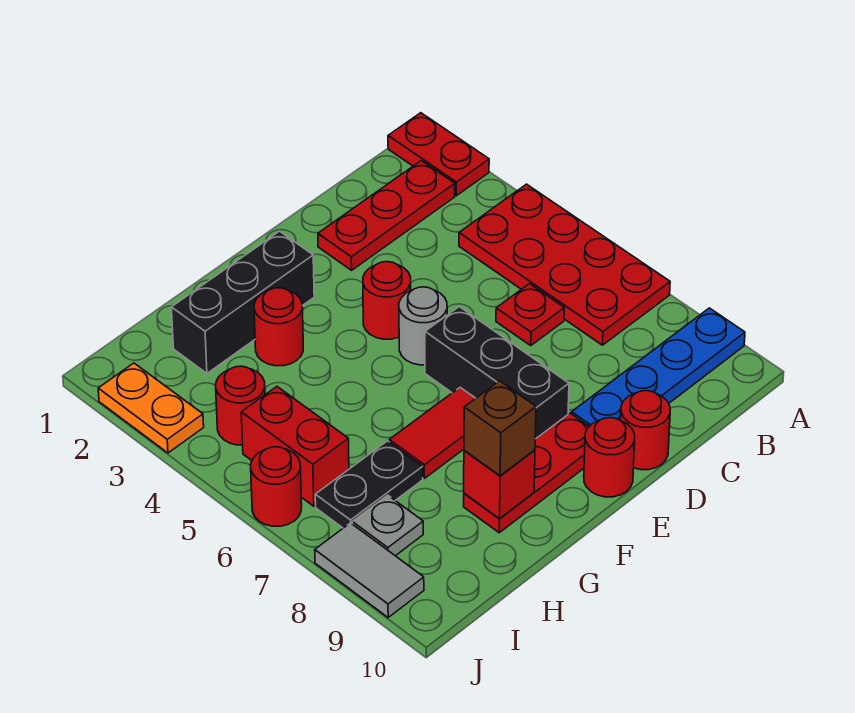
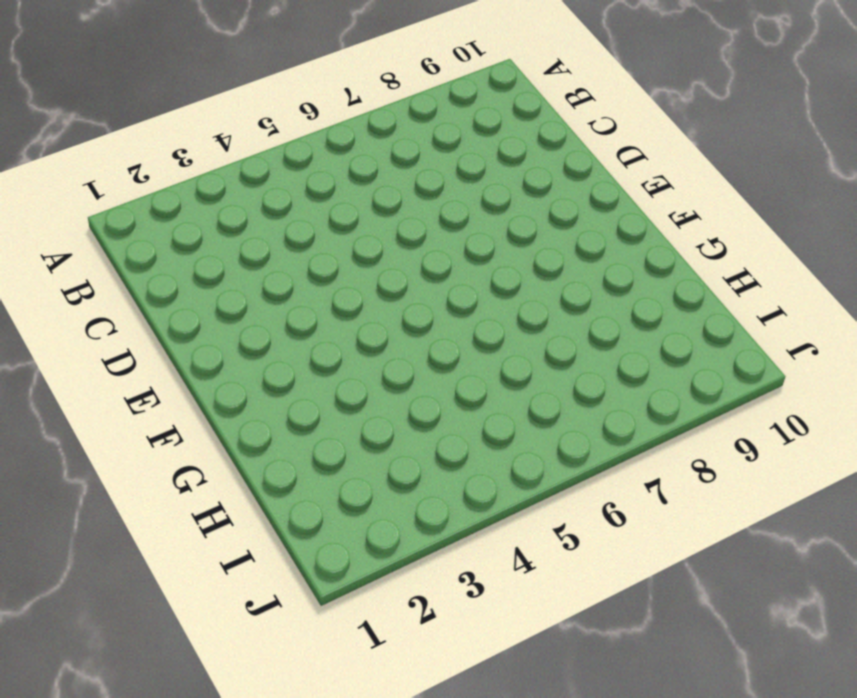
none -> red 1x2 plate [388,113,489,196]
none -> red 2x4 plate [459,184,670,345]
none -> blue 1x4 plate [572,308,745,426]

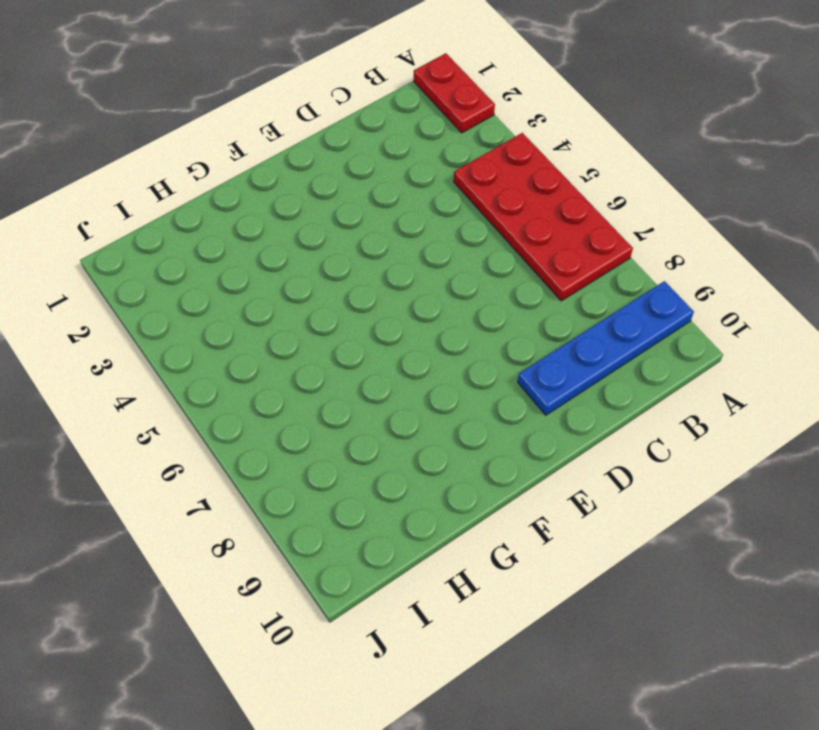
none -> red 1x3 plate [318,161,455,270]
none -> red 1x1 plate [496,284,564,345]
none -> red 1x1 round brick [620,391,670,470]

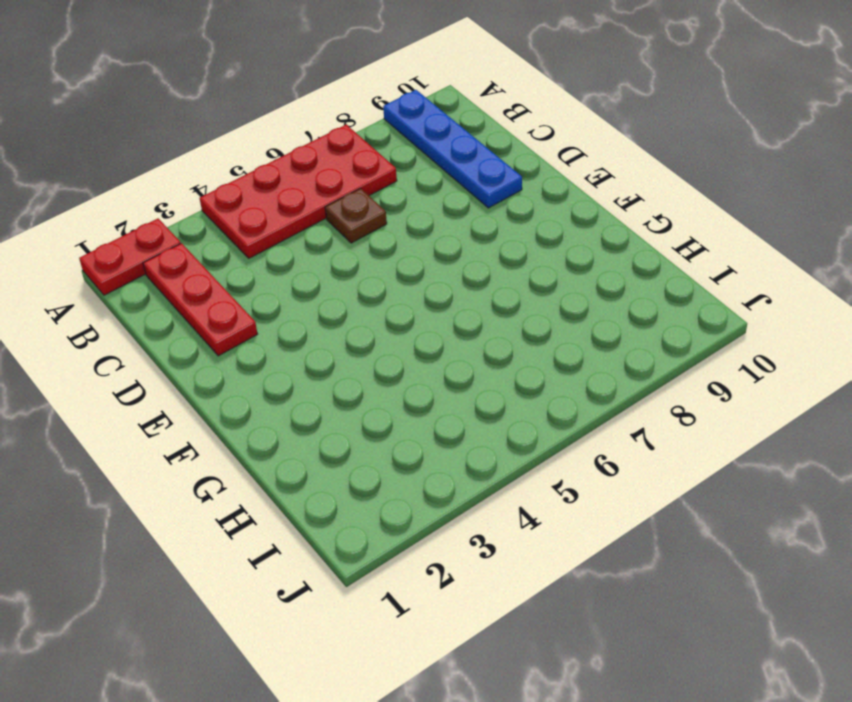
brown 1x1 plate [325,188,387,243] -> red 1x1 plate [496,284,564,345]
none -> red 1x1 round brick [620,391,670,470]
none -> red 1x1 round brick [363,262,411,339]
none -> grey 1x1 round brick [399,287,447,365]

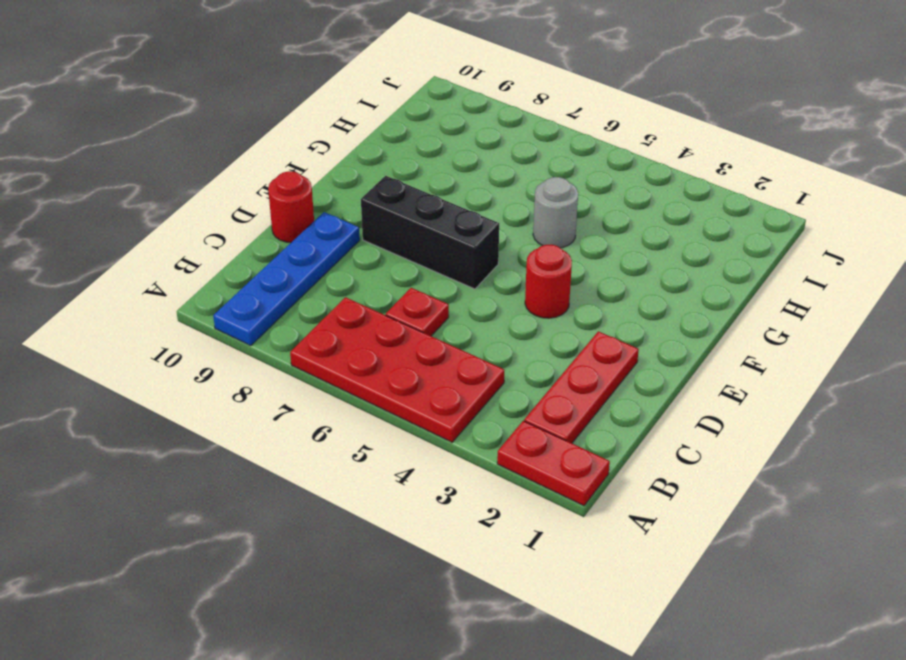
grey 1x1 round brick [533,177,578,248] -> grey 1x1 round brick moved to [399,287,447,365]
none -> red 1x3 plate [464,413,589,533]
none -> red 1x1 round brick [584,418,635,497]
none -> black 1x3 brick [171,231,314,373]

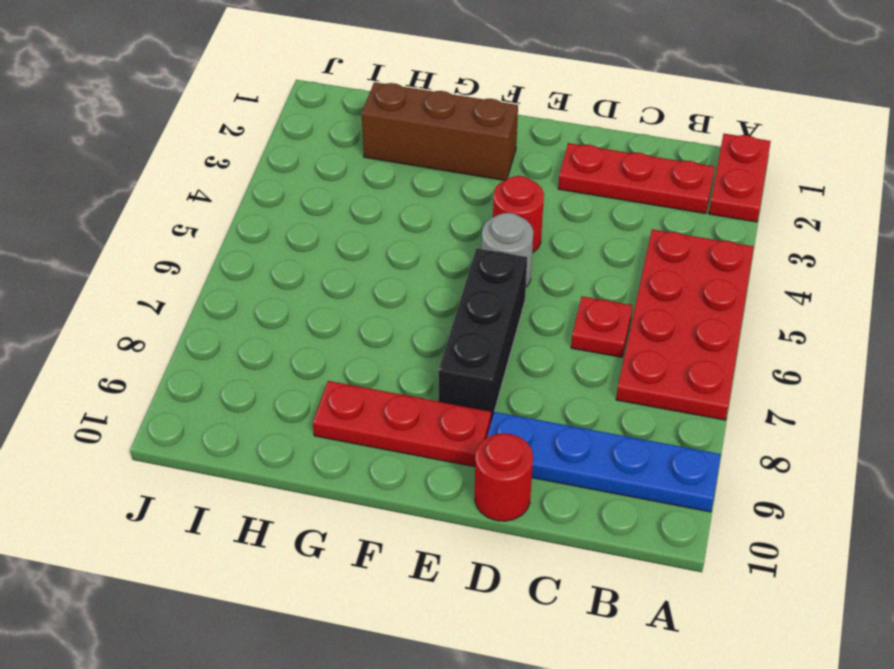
brown 1x3 brick [362,82,518,181] -> black 1x3 brick [171,231,314,373]
none -> red 1x1 round brick [584,418,635,497]
none -> red 1x2 tile [389,388,475,478]
none -> red 1x1 round brick [254,288,303,366]

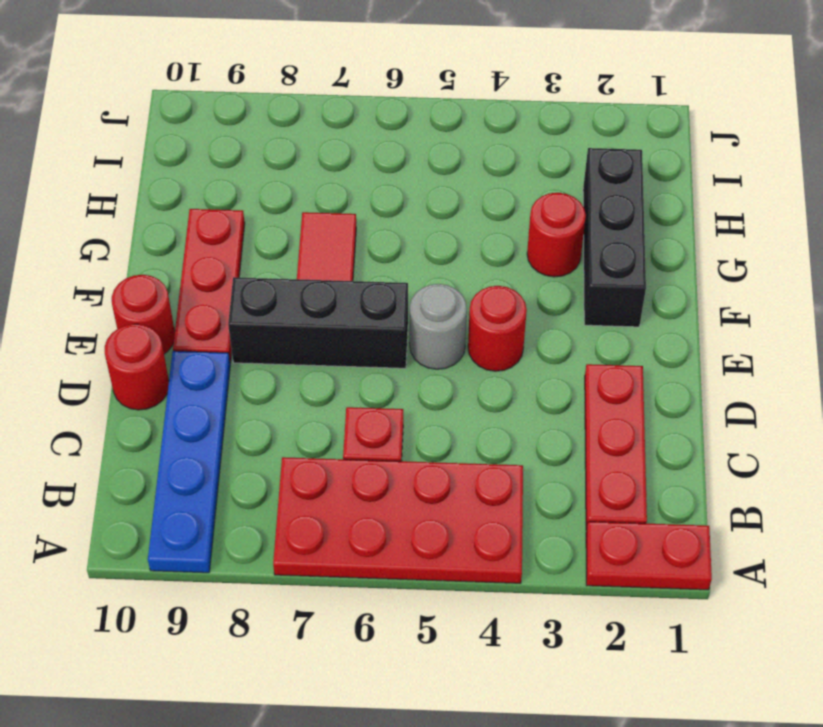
none -> black 1x2 plate [315,441,423,528]
none -> red 1x1 round brick [216,366,265,445]
none -> red 1x2 brick [241,387,349,506]

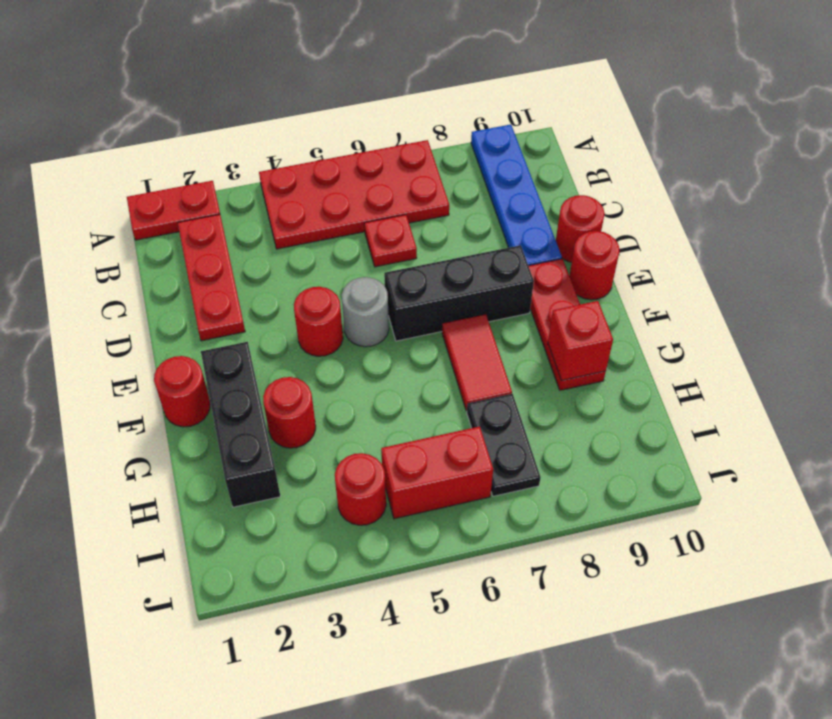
red 1x1 round brick [154,356,210,427] -> red 1x1 round brick moved to [251,447,302,526]
none -> grey 1x1 plate [352,495,423,556]
none -> orange 1x2 plate [98,363,204,453]
none -> grey 1x2 tile [315,523,424,617]

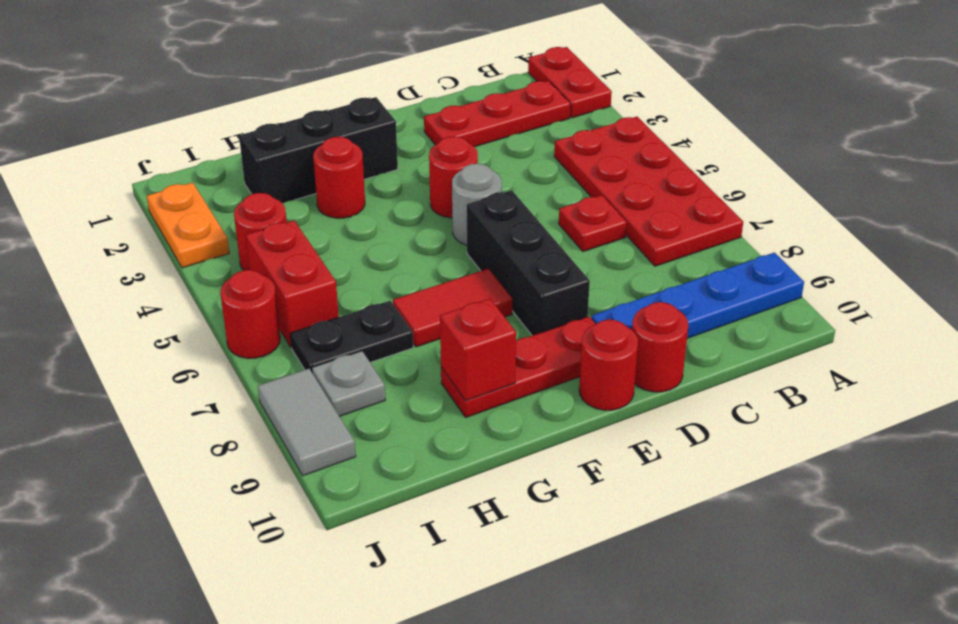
none -> brown 1x1 brick [464,381,536,476]

